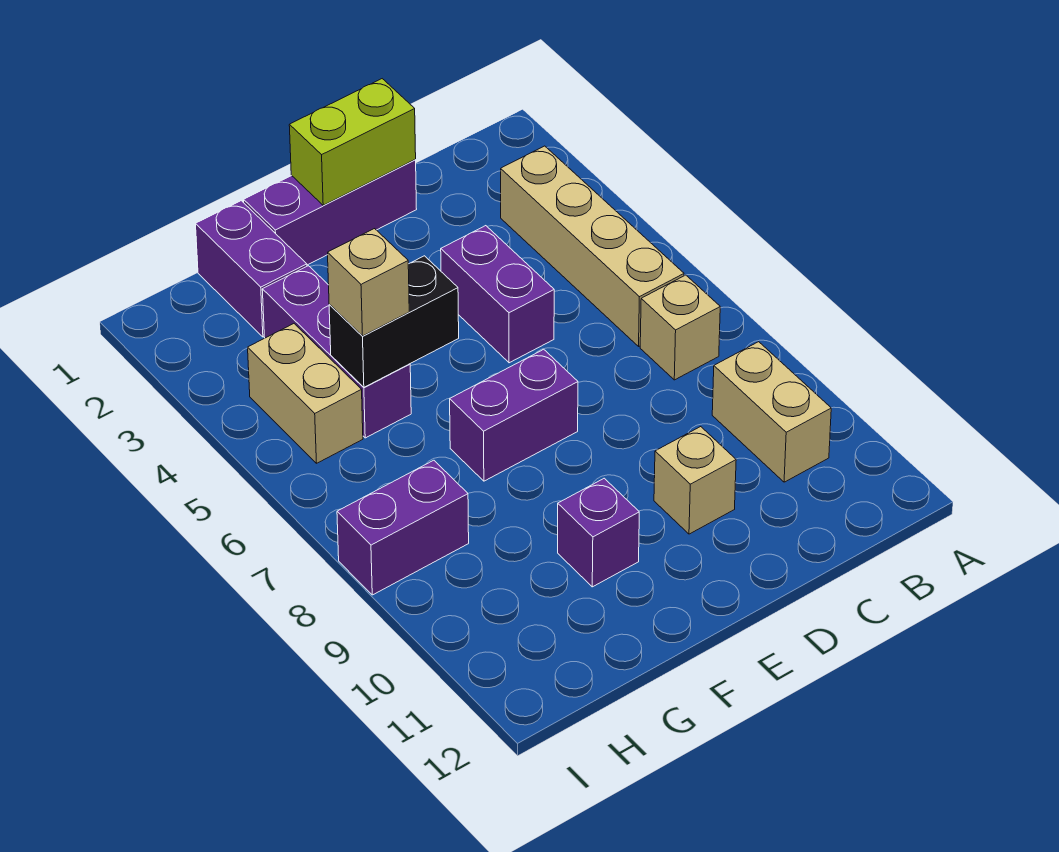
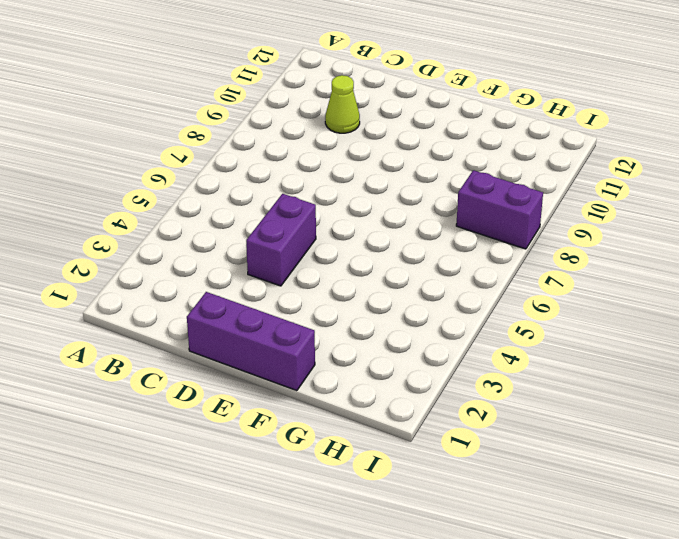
lime 1x1 cone [325,75,360,133] -> none
none -> tan 1x4 brick [501,146,684,346]
none -> tan 1x1 brick [640,275,720,380]
none -> tan 1x2 brick [712,342,831,482]

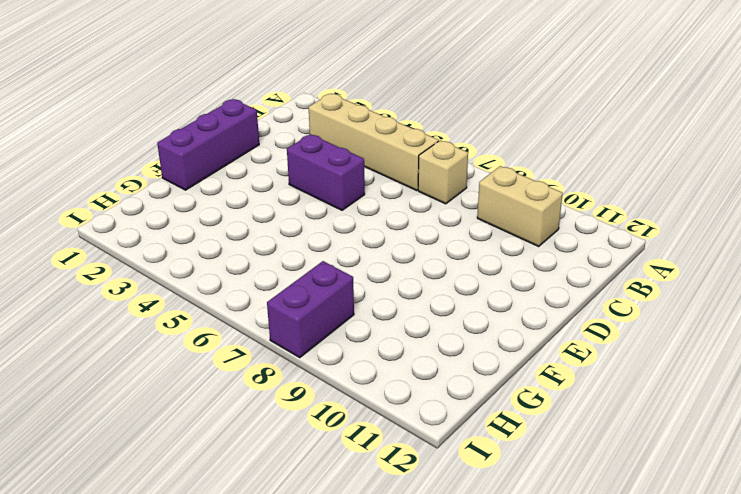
none -> tan 1x1 brick [654,427,736,534]
none -> purple 1x2 brick [450,349,578,481]
none -> purple 1x1 brick [558,478,639,587]

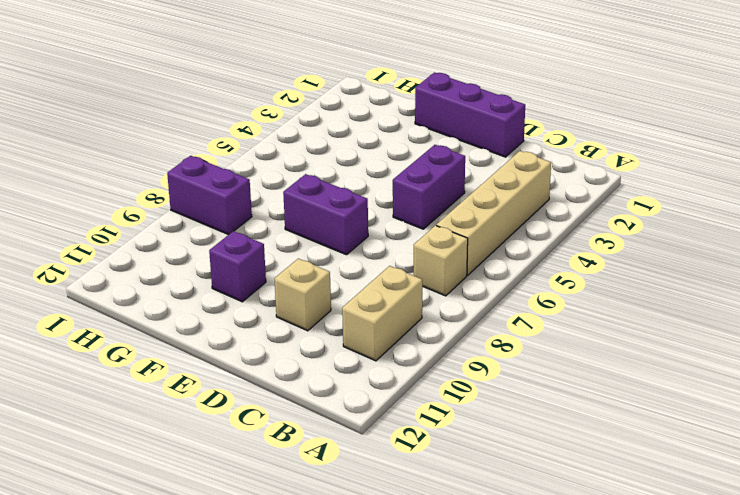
none -> purple 1x2 brick [196,201,307,337]
none -> purple 1x3 brick [262,266,411,438]
none -> tan 1x2 brick [248,324,363,463]

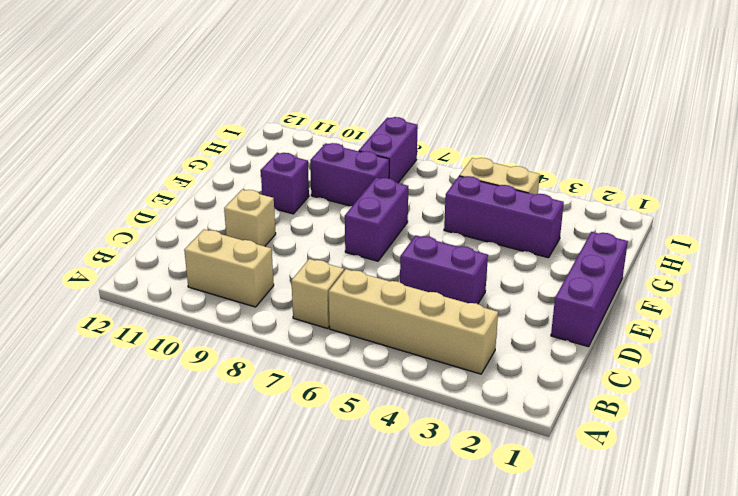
purple 1x2 brick [310,143,389,206] -> purple 1x2 brick moved to [196,201,307,337]
none -> lime 1x2 brick [289,79,416,205]
none -> black 1x2 brick [329,256,459,387]
none -> tan 1x1 brick [328,229,409,336]

